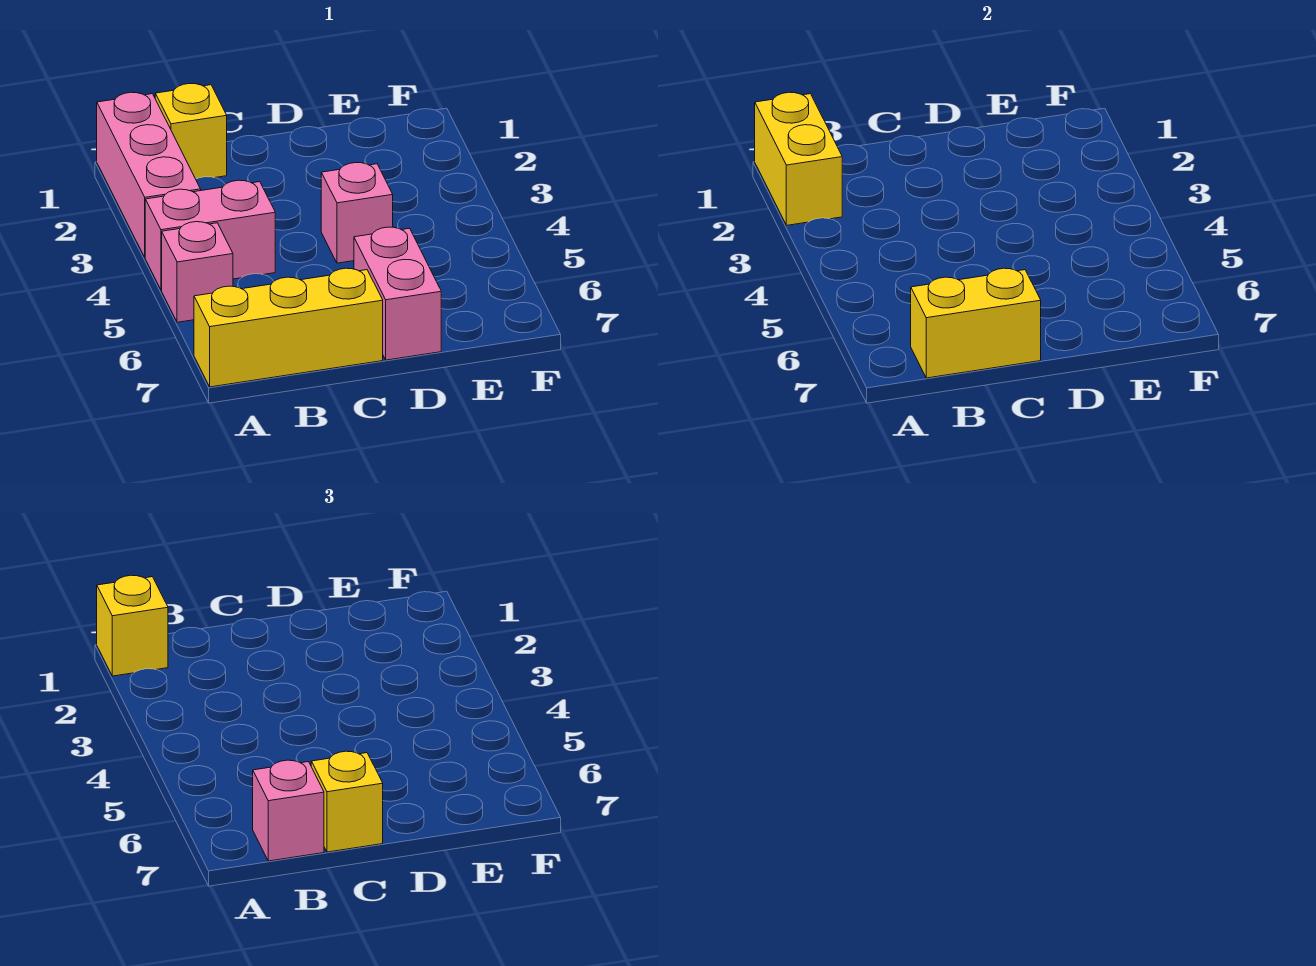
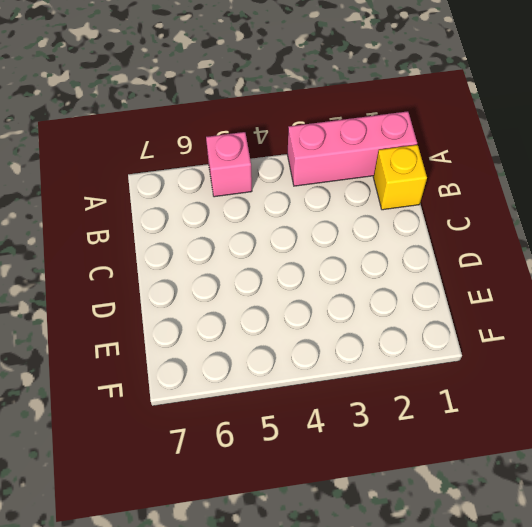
none -> pink 1x2 brick [145,180,275,290]
none -> yellow 1x3 brick [194,268,383,387]
none -> pink 1x1 brick [321,163,393,263]

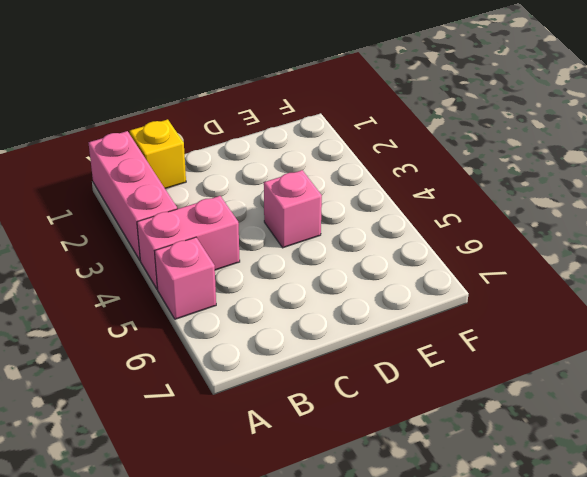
none -> yellow 1x3 brick [194,268,383,387]
none -> pink 1x2 brick [354,227,441,360]
none -> yellow 1x2 brick [755,92,842,225]

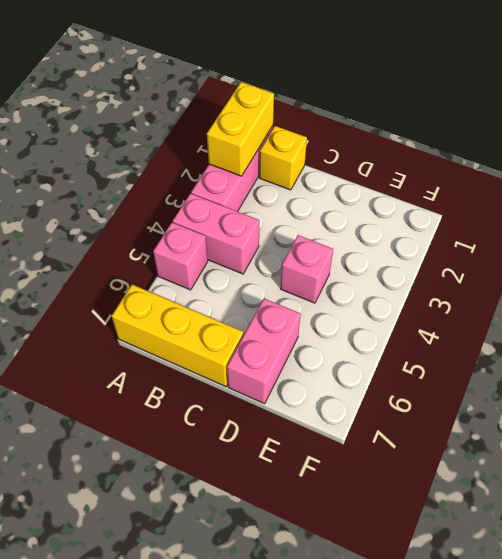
none -> yellow 1x2 brick [911,268,1041,378]
none -> yellow 1x1 brick [97,575,168,676]
none -> pink 1x1 brick [253,760,324,861]

